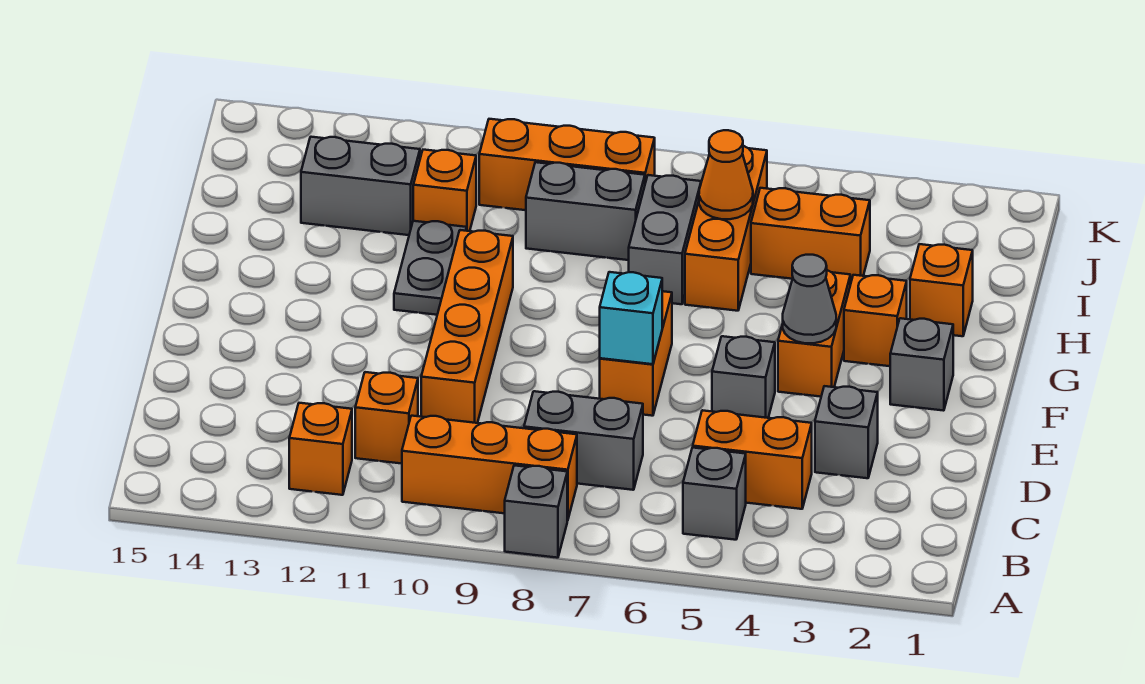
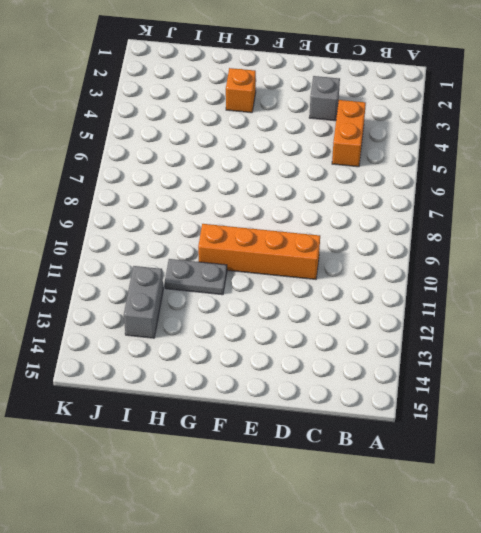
none -> grey 1x1 brick [505,465,567,558]
none -> grey 1x1 brick [683,448,746,540]
none -> orange 1x3 brick [402,416,577,521]

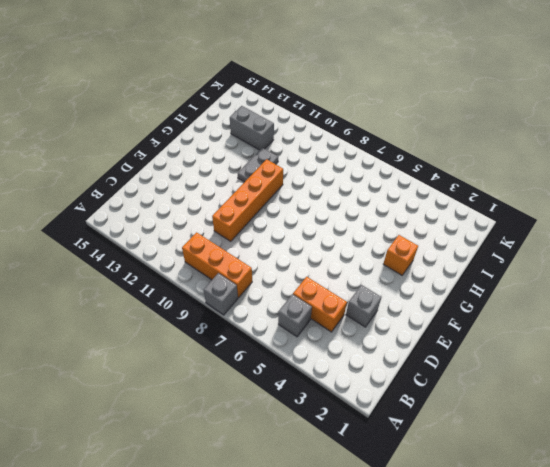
none -> orange 1x1 brick [289,403,352,495]
none -> grey 1x2 brick [524,391,643,490]
none -> orange 1x1 brick [355,372,418,464]

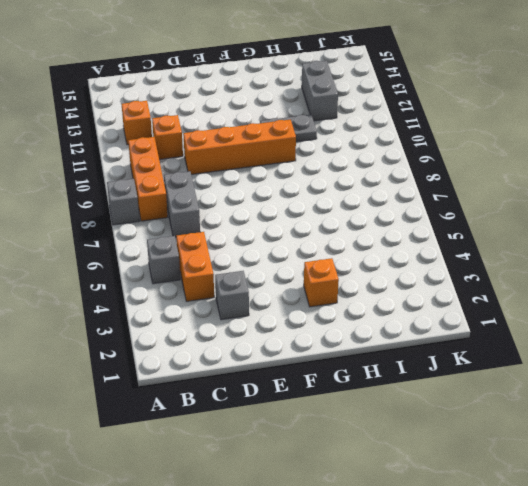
none -> grey 1x1 brick [712,336,775,418]
none -> orange 1x2 brick [600,291,672,416]
none -> grey 1x1 brick [890,318,953,411]

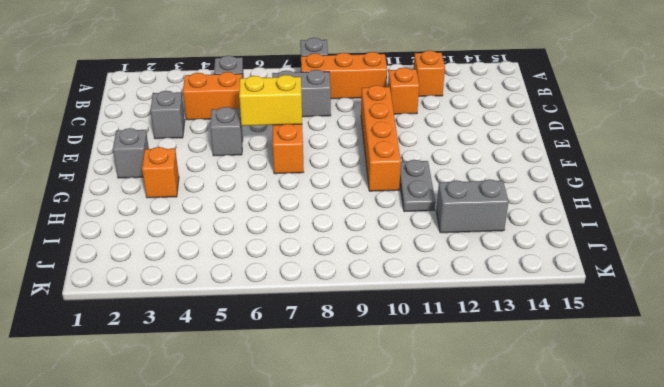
yellow 1x2 brick [239,75,302,126] -> cyan 1x1 brick [600,272,662,364]
none -> orange 1x2 brick [778,270,850,397]
none -> orange 1x1 brick [910,244,973,336]
none -> orange 1x3 brick [685,146,767,311]

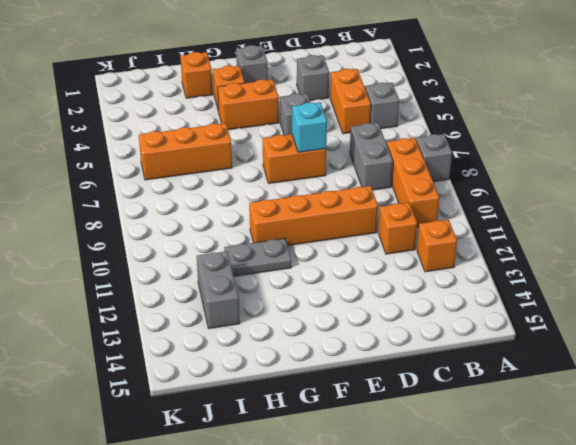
none -> grey 1x2 brick [629,175,701,304]
none -> orange 1x2 brick [751,188,870,285]
none -> grey 1x2 brick [526,162,645,260]

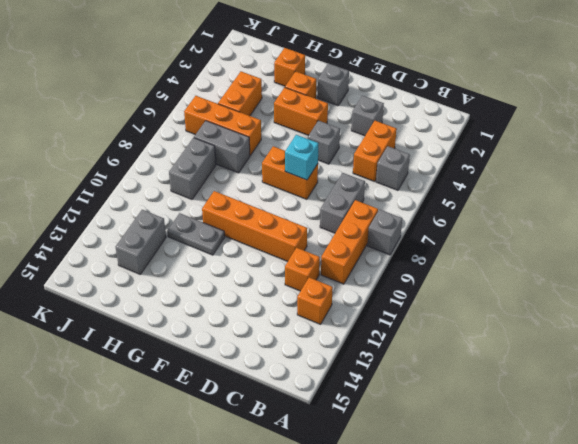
none -> orange 1x1 brick [413,150,476,231]
none -> orange 1x3 brick [479,119,655,210]
none -> grey 1x1 cone [783,255,836,343]

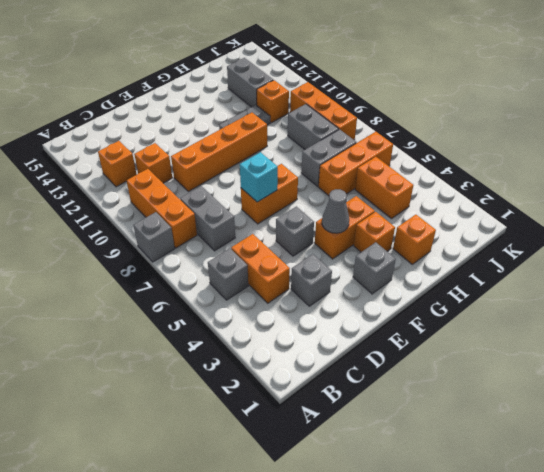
none -> orange 1x1 cone [699,130,753,219]

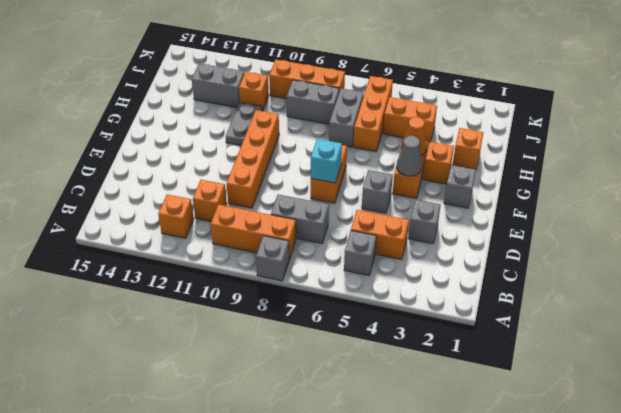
orange 1x1 cone [402,117,427,155] -> orange 1x1 cone moved to [699,130,753,219]

